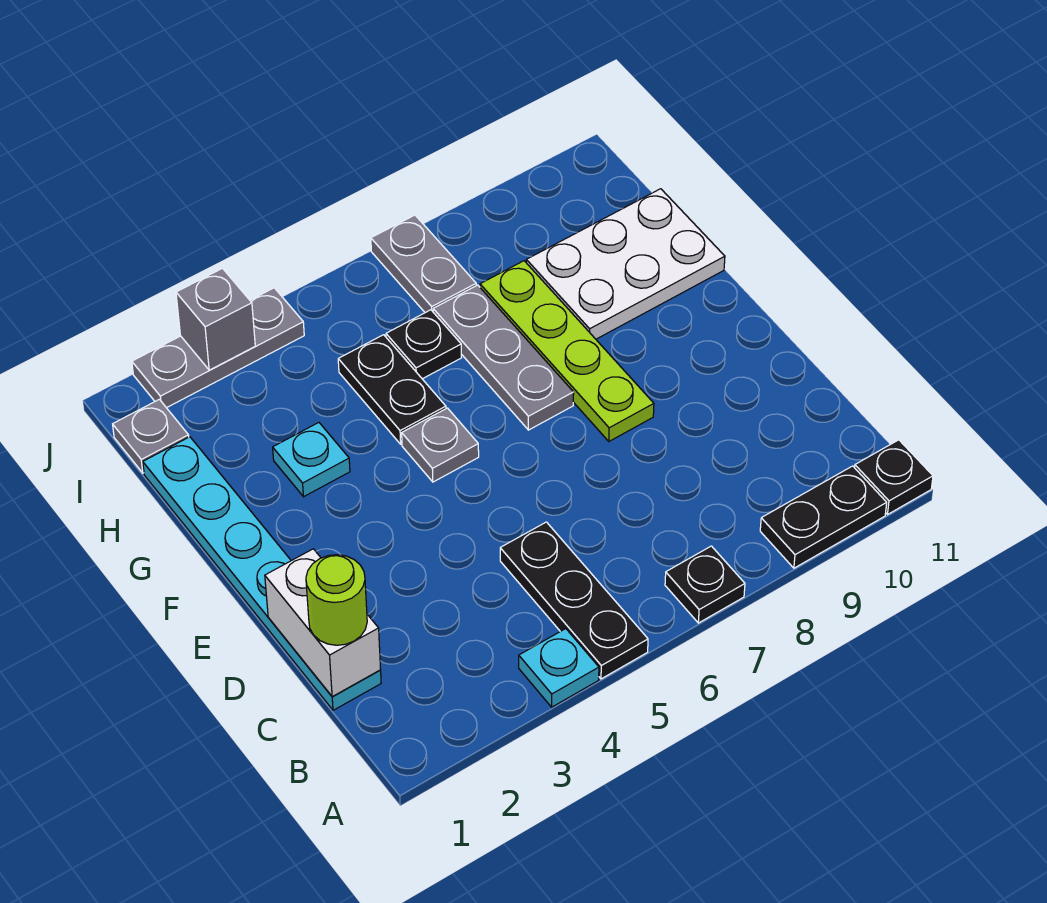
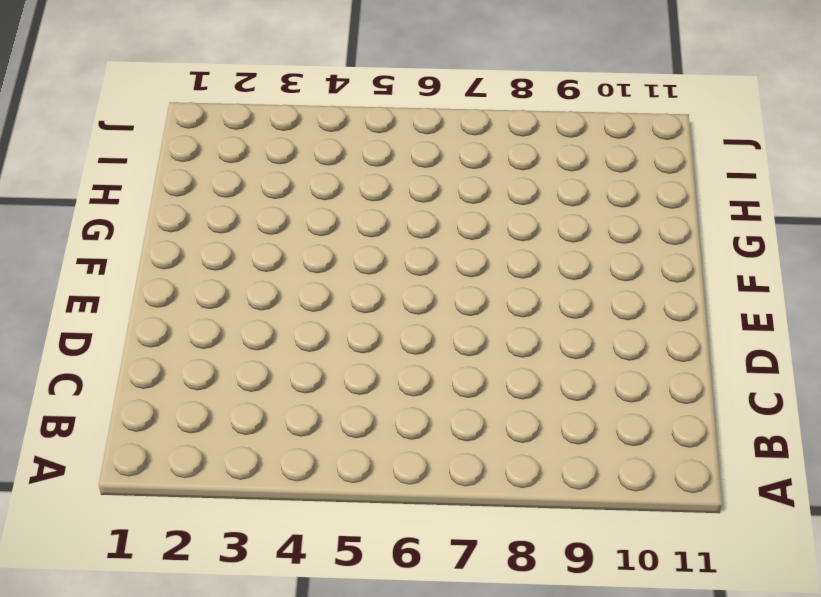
none -> cyan 1x1 plate [519,629,599,707]
none -> black 1x3 plate [500,522,648,679]
none -> black 1x1 plate [665,546,745,623]

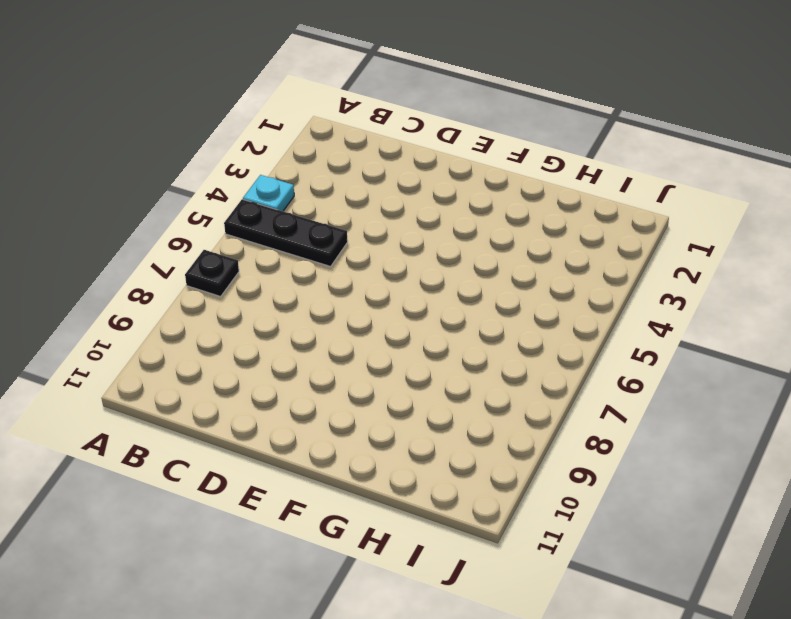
none -> black 1x2 plate [760,466,887,568]
none -> black 1x1 plate [855,440,933,515]
none -> cyan 1x6 plate [143,437,381,710]

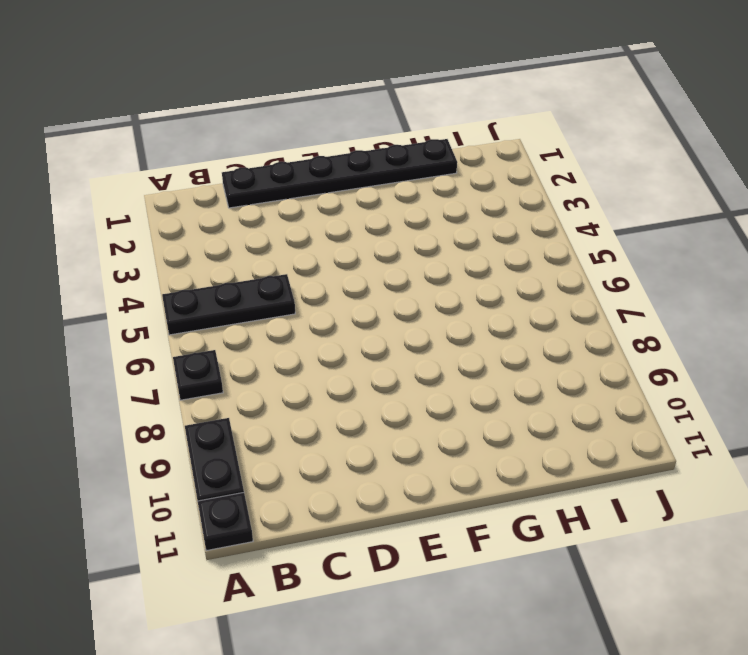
black 1x6 plate [222,139,457,208] -> cyan 1x6 plate [143,437,381,710]
none -> cyan 1x1 plate [519,629,599,707]
none -> lime 1x4 plate [480,261,654,441]
none -> grey 1x1 plate [402,408,479,482]

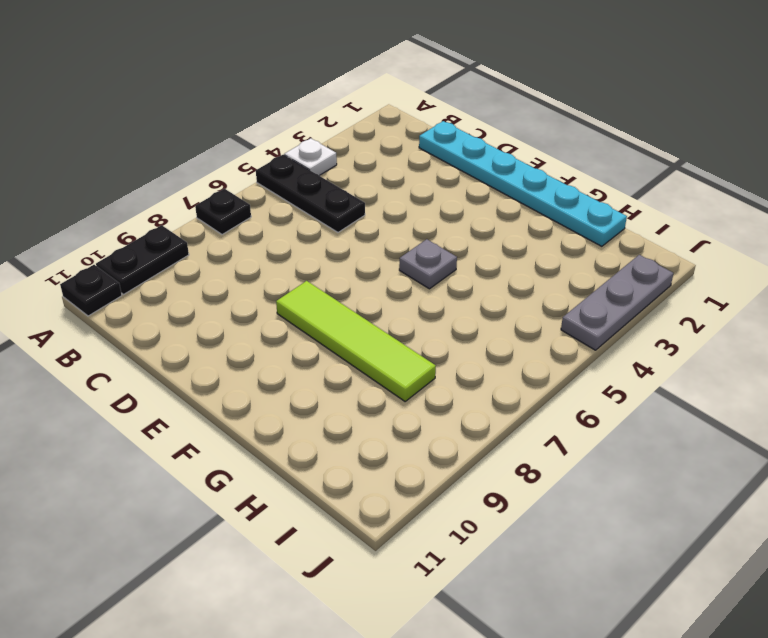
white 1x1 plate [284,138,337,175] -> cyan 1x1 plate [519,629,599,707]
lime 1x4 tile [276,281,436,401] -> lime 1x4 plate [480,261,654,441]
none -> grey 1x3 plate [433,285,574,430]
none -> cyan 1x1 plate [273,423,350,497]
none -> black 1x2 plate [338,335,446,444]

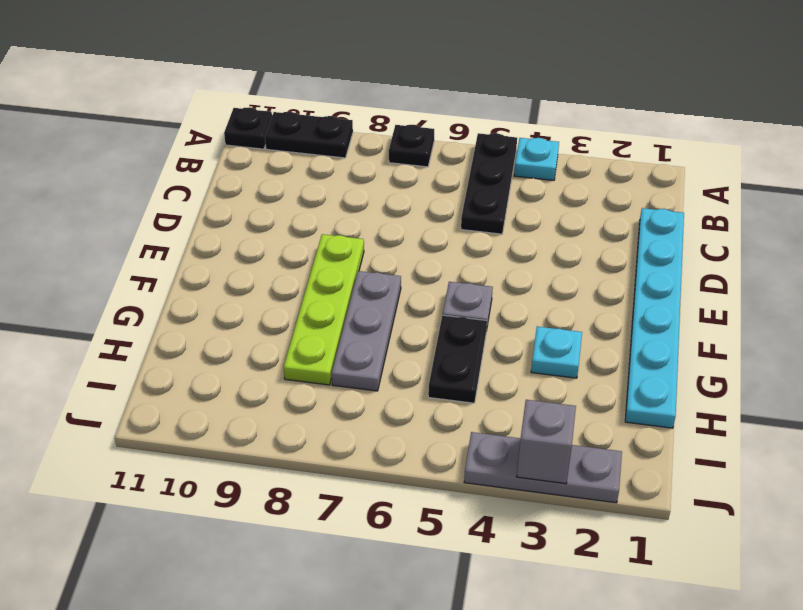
none -> white 2x3 plate [526,189,725,339]
none -> black 1x1 plate [386,310,461,379]
none -> grey 1x1 plate [113,399,189,473]

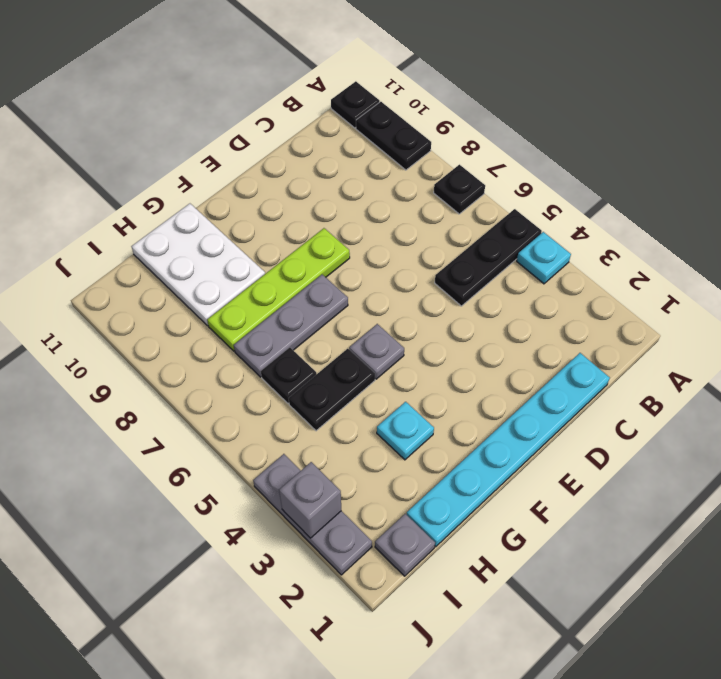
none -> grey 1x2 plate [371,215,476,313]
none -> white 1x2 brick [265,549,381,697]
none -> lime 1x1 round brick [306,555,367,645]

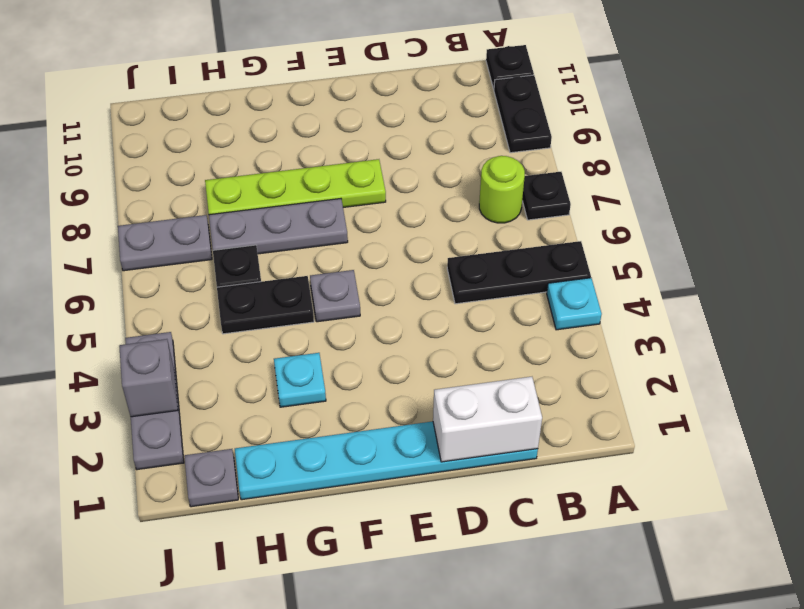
lime 1x1 round brick [479,156,525,223] -> lime 1x1 round brick moved to [306,555,367,645]
none -> white 2x3 plate [526,189,725,339]

